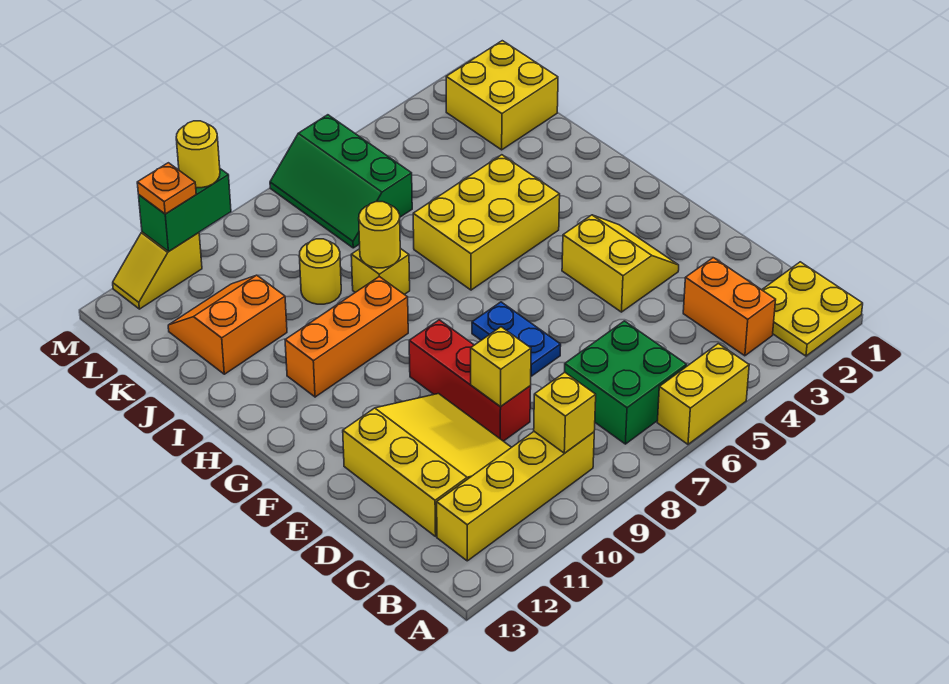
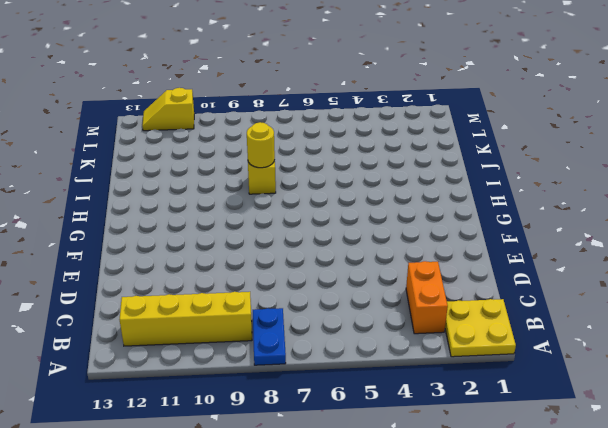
blue 1x2 plate [253,308,286,365] -> blue 1x2 plate moved to [472,302,561,376]
none -> yellow 1x2 brick [657,344,749,444]
none -> green 2x2 brick [565,321,687,444]
none -> yellow 3x3 slope [343,394,511,536]

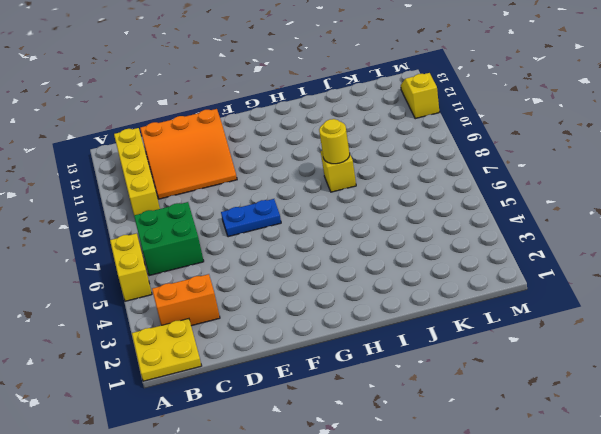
orange 3x3 slope [140,109,237,199] -> yellow 3x3 slope [343,394,511,536]
none -> red 1x3 brick [409,320,531,441]
none -> yellow 2x2 slope [562,215,679,312]
none -> yellow 2x3 brick [413,155,560,290]

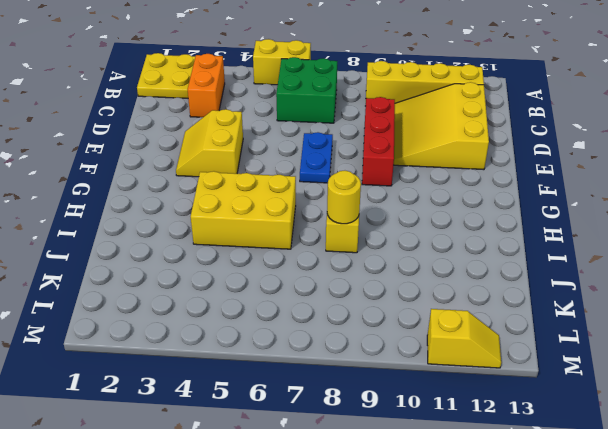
none -> orange 1x3 brick [285,277,408,397]
none -> yellow 1x1 round brick [299,239,341,304]
none -> orange 2x2 slope [168,275,287,374]

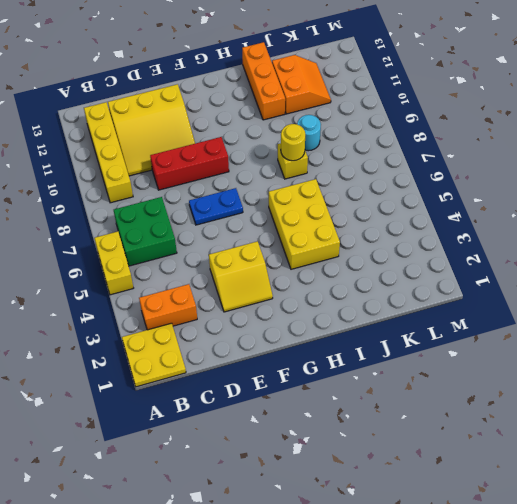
orange 1x3 brick [242,42,285,120] -> orange 1x3 brick moved to [285,277,408,397]
cyan 1x1 round brick [297,115,321,151] -> yellow 1x1 round brick [299,239,341,304]
none -> yellow 2x2 brick [446,41,558,150]
none -> green 2x3 slope [270,115,412,248]
none -> yellow 1x2 slope [113,232,202,309]

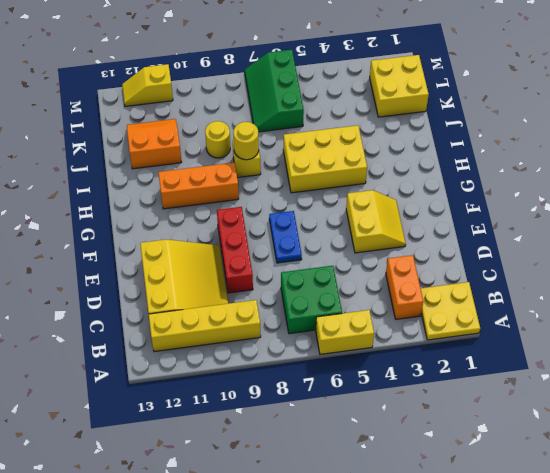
none -> yellow 1x1 brick [534,372,596,453]
none -> yellow 1x1 brick [471,327,531,406]
none -> green 1x2 brick [139,169,231,251]

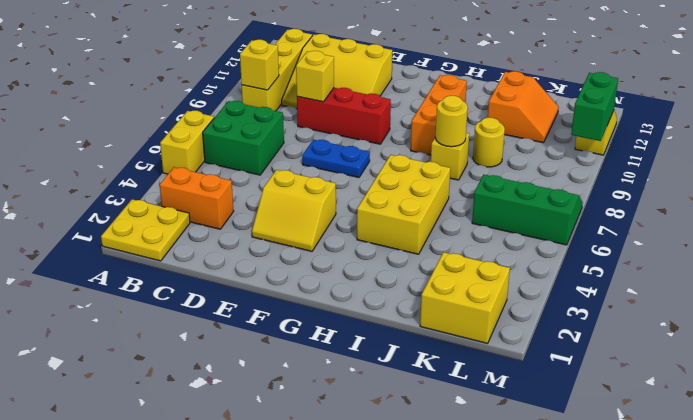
none -> yellow 1x1 round brick [176,121,220,188]
none -> orange 1x1 plate [137,163,196,214]

